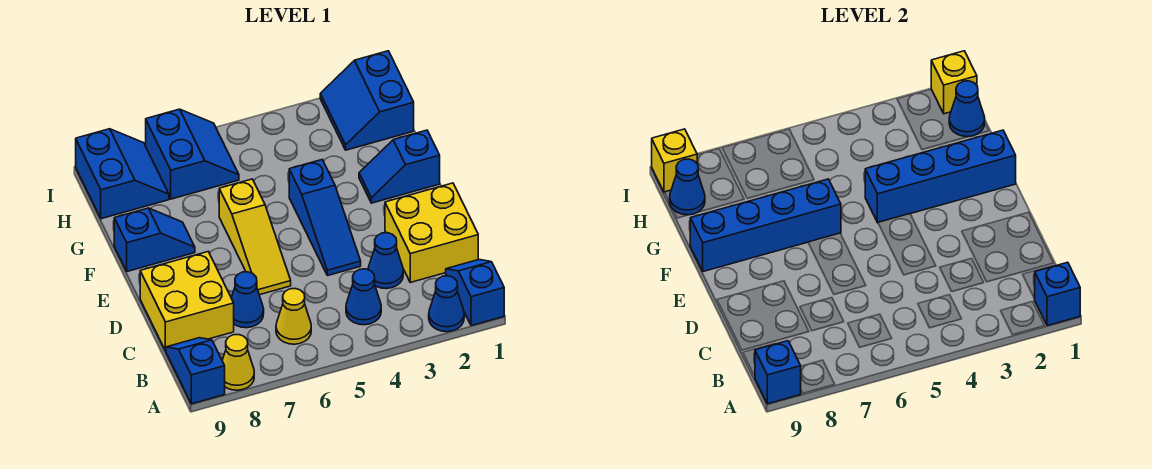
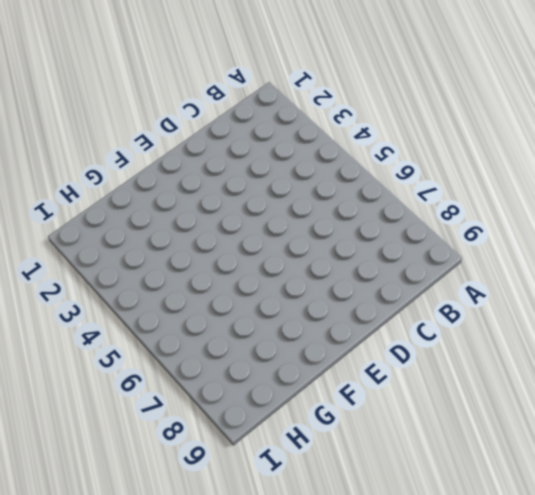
none -> blue 1x2 slope [446,260,504,326]
none -> blue 1x1 cone [429,276,464,332]
none -> yellow 1x1 cone [222,335,254,390]

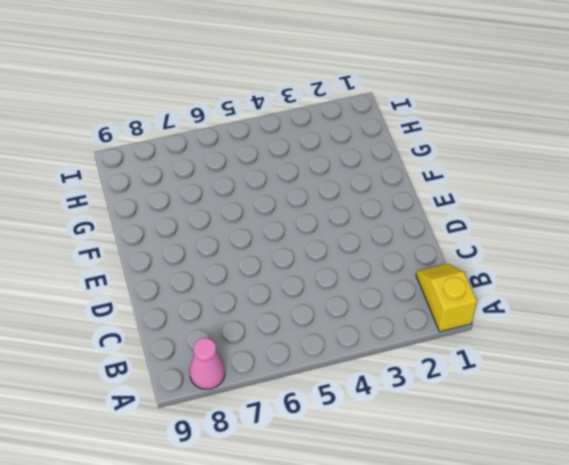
yellow 1x2 slope [416,264,477,332] -> blue 1x2 slope [446,260,504,326]
pink 1x1 cone [190,338,225,389] -> yellow 1x1 cone [222,335,254,390]
none -> blue 1x1 cone [429,276,464,332]
none -> blue 1x2 slope [166,338,225,404]
none -> blue 1x1 cone [346,269,381,325]

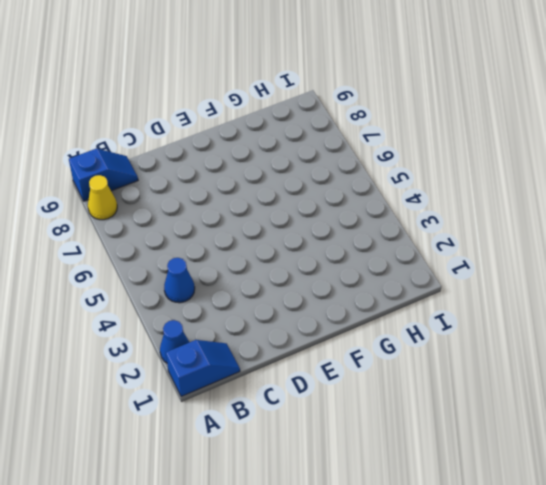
none -> yellow 1x1 cone [276,289,311,344]
none -> yellow 2x2 brick [385,183,478,282]
none -> blue 1x1 cone [368,233,403,289]

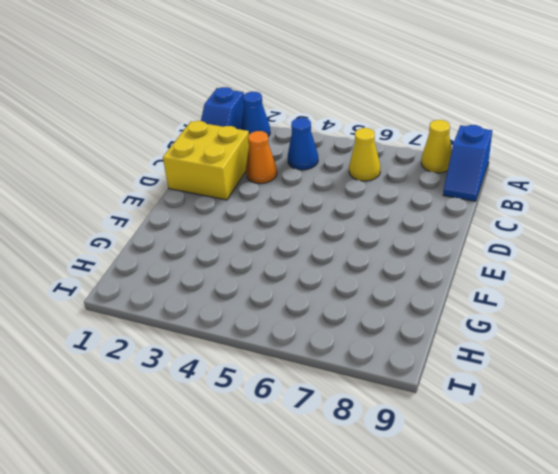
orange 1x1 cone [246,131,277,184] -> blue 1x1 cone [368,233,403,289]
none -> blue 1x1 cone [231,272,264,328]
none -> yellow 2x2 brick [140,252,234,351]
none -> blue 1x3 slope [289,160,361,276]

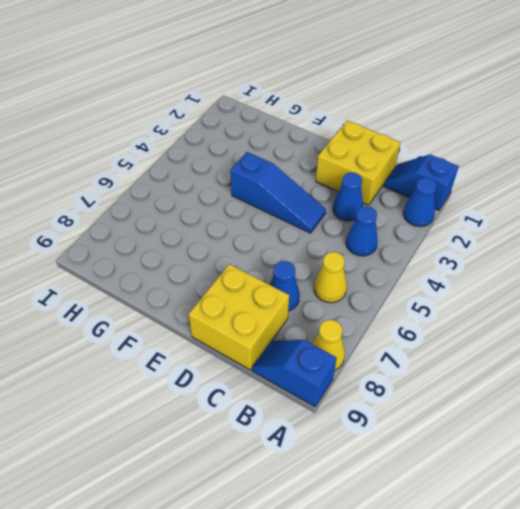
none -> yellow 1x3 slope [219,179,291,295]
none -> blue 1x2 slope [359,130,440,203]
none -> blue 1x2 slope [114,208,195,272]

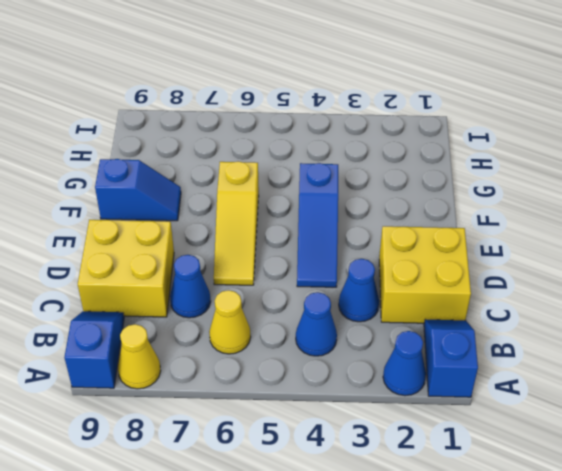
none -> blue 1x2 slope [359,130,440,203]
none -> blue 2x2 slope [320,51,414,150]
none -> blue 2x2 slope [146,109,239,199]

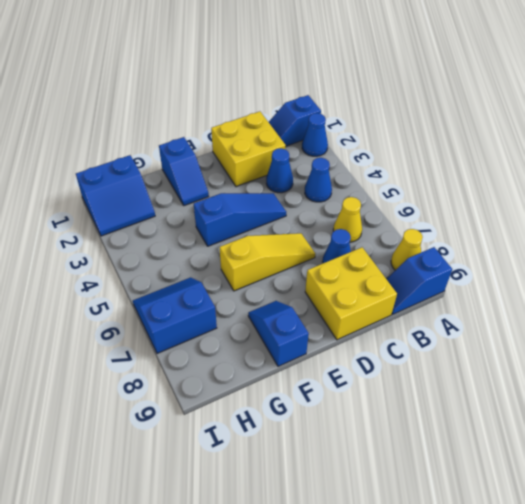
none -> blue 2x2 slope [76,129,169,219]
none -> blue 1x1 brick [1034,262,1080,326]
none -> blue 1x1 brick [755,341,801,404]

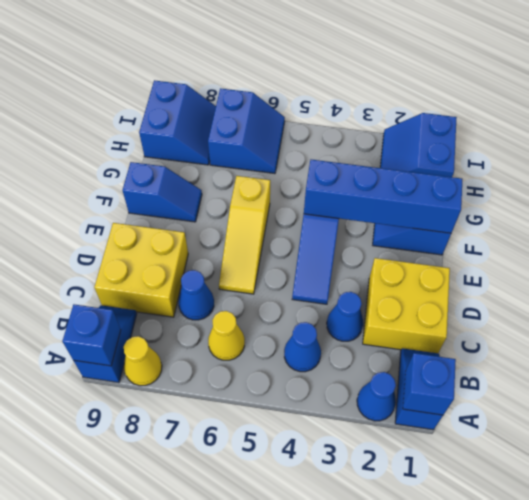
none -> blue 1x4 brick [690,179,841,272]
none -> blue 1x1 cone [949,81,985,137]
none -> blue 1x1 cone [670,159,705,215]

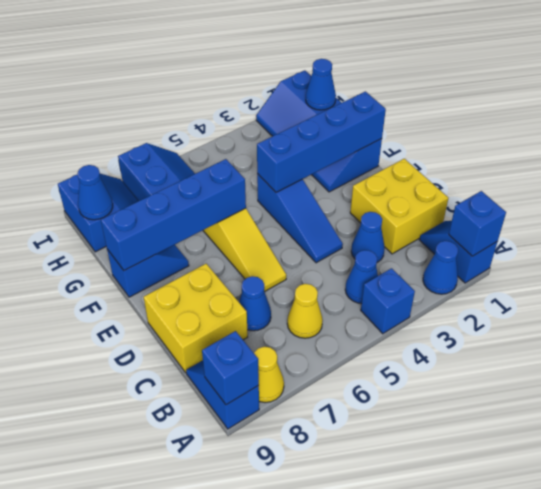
blue 1x1 brick [361,268,415,334] -> none
none -> yellow 1x1 brick [931,51,977,114]
none -> yellow 1x1 brick [652,129,697,192]

